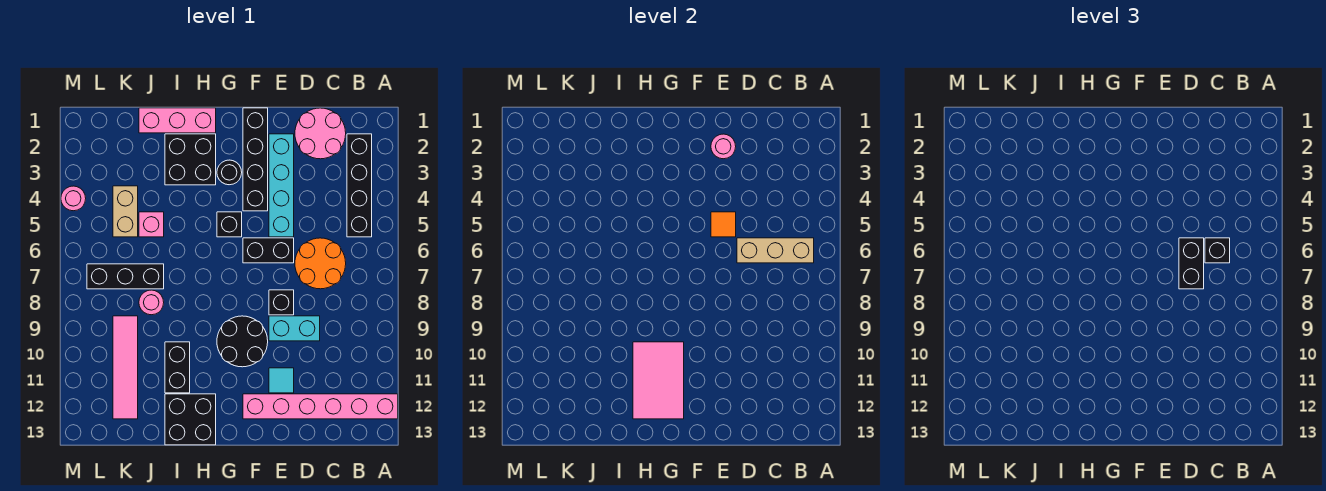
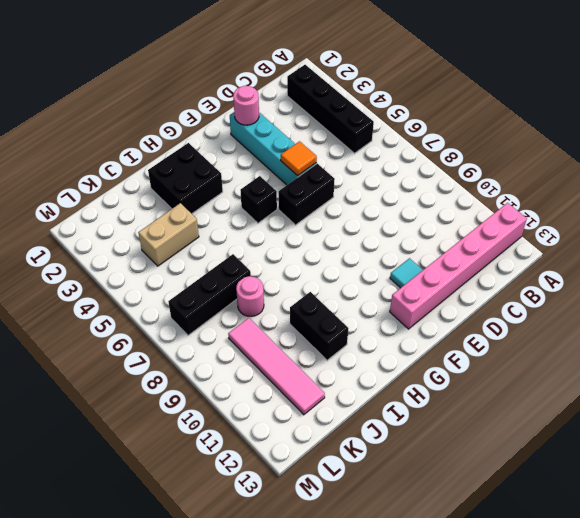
tan 1x2 brick [138,203,199,266] -> tan 1x2 brick turned to [113,186,138,237]
none -> pink 2x2 round brick [295,108,346,159]
none -> orange 2x2 round brick [295,238,346,289]
none -> cyan 1x2 brick [269,316,320,341]

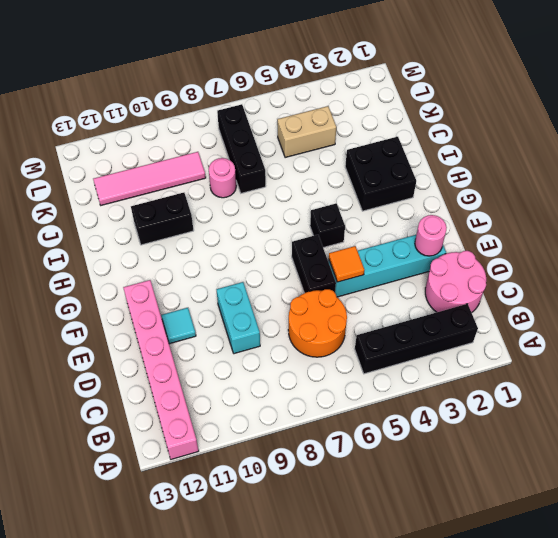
none -> black 1x1 brick [269,290,294,315]
none -> black 1x4 brick [243,108,268,211]
none -> black 2x2 round brick [217,316,268,367]

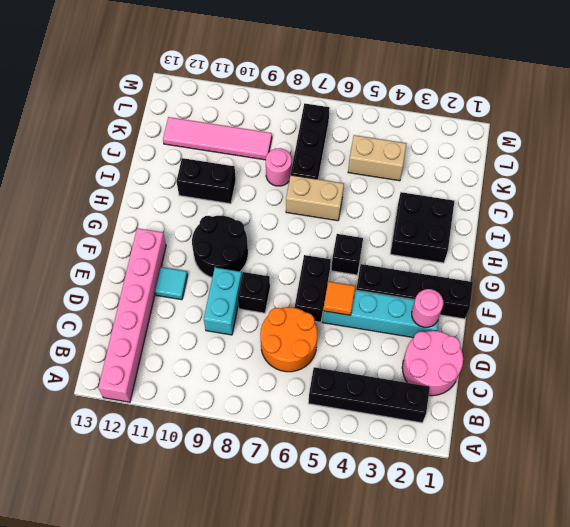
tan 1x2 brick [286,175,344,221] -> none
none -> black 1x1 round brick [217,160,242,185]
none -> pink 1x3 brick [139,108,216,133]
none -> black 2x2 brick [165,394,216,445]

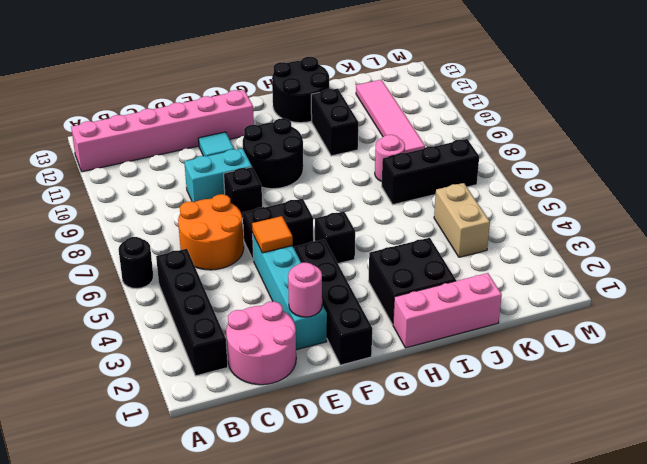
black 1x1 round brick [118,237,153,289] -> black 1x1 round brick moved to [217,160,242,185]
black 2x2 round brick [272,57,329,123] -> black 2x2 brick [165,394,216,445]
none -> pink 1x1 brick [139,212,164,237]
none -> pink 1x1 round brick [61,186,86,211]
none -> tan 1x3 brick [737,238,814,263]

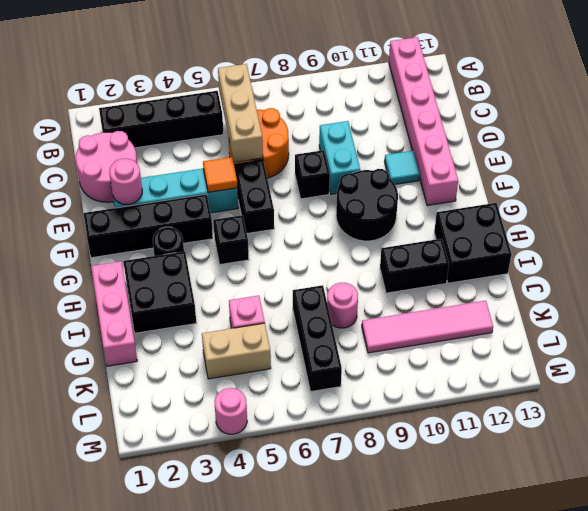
none -> pink 2x3 tile [633,342,684,419]
none -> black 1x1 brick [1205,238,1230,263]
none -> black 1x2 brick [1179,238,1204,289]

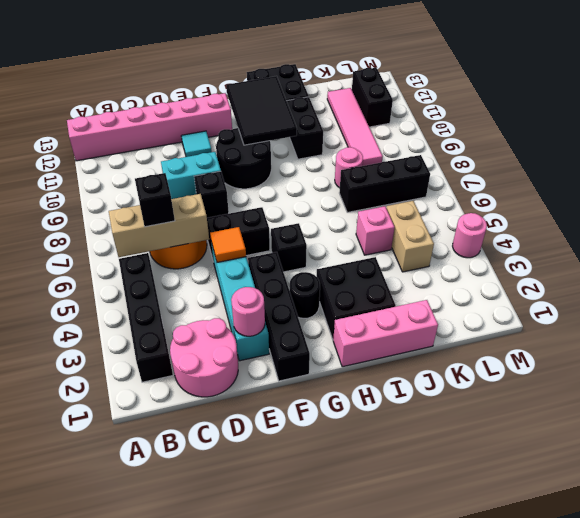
black 2x3 tile [226,76,297,145] -> pink 2x3 tile [633,342,684,419]
black 1x2 brick [352,68,393,127] -> black 1x2 brick moved to [1179,238,1204,289]

